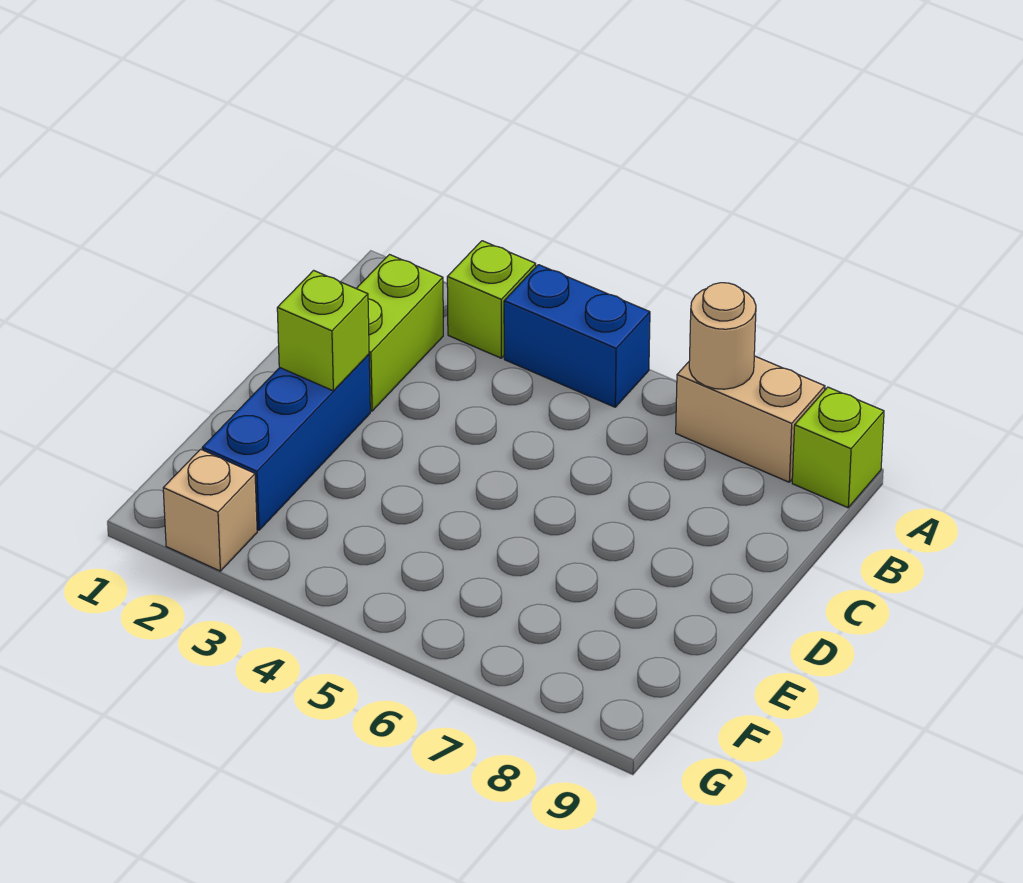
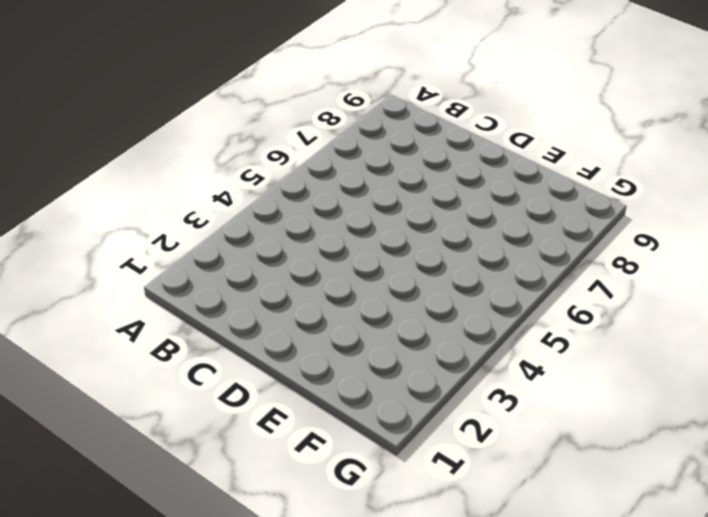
none -> lime 1x1 brick [447,241,536,358]
none -> blue 1x2 brick [504,265,650,407]

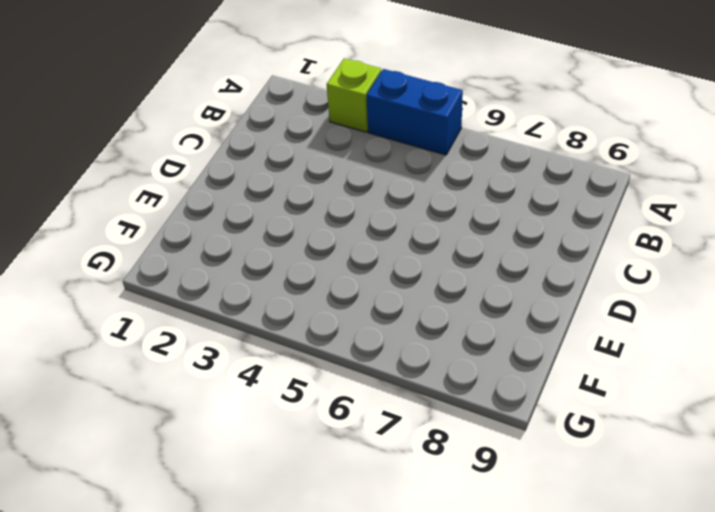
none -> tan 1x2 brick [676,356,825,482]
none -> lime 1x1 brick [792,387,884,508]

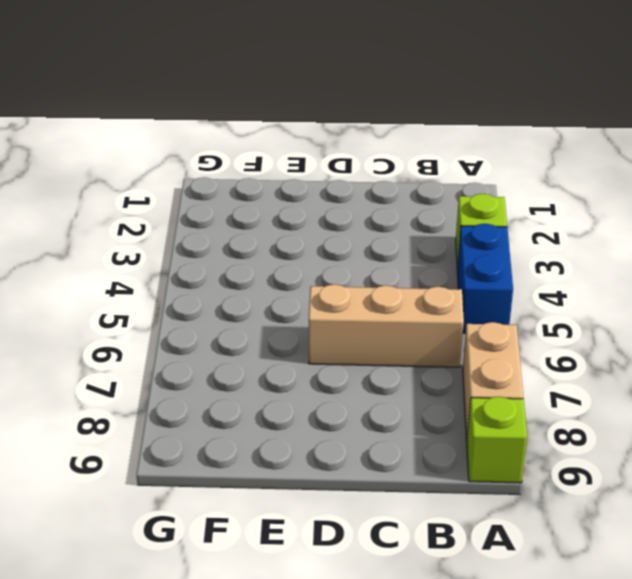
tan 1x3 brick [309,284,464,367] -> none
none -> lime 1x2 brick [356,255,443,411]
none -> blue 1x3 brick [202,354,370,530]

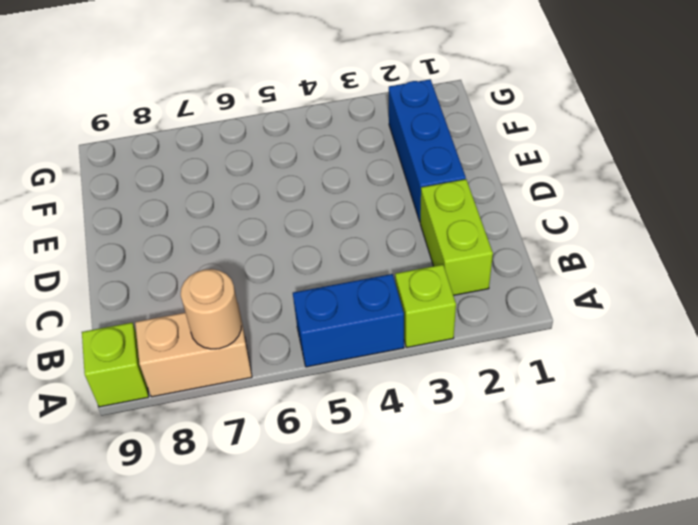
none -> tan 1x1 brick [163,449,257,571]
none -> lime 1x1 brick [277,270,369,391]

